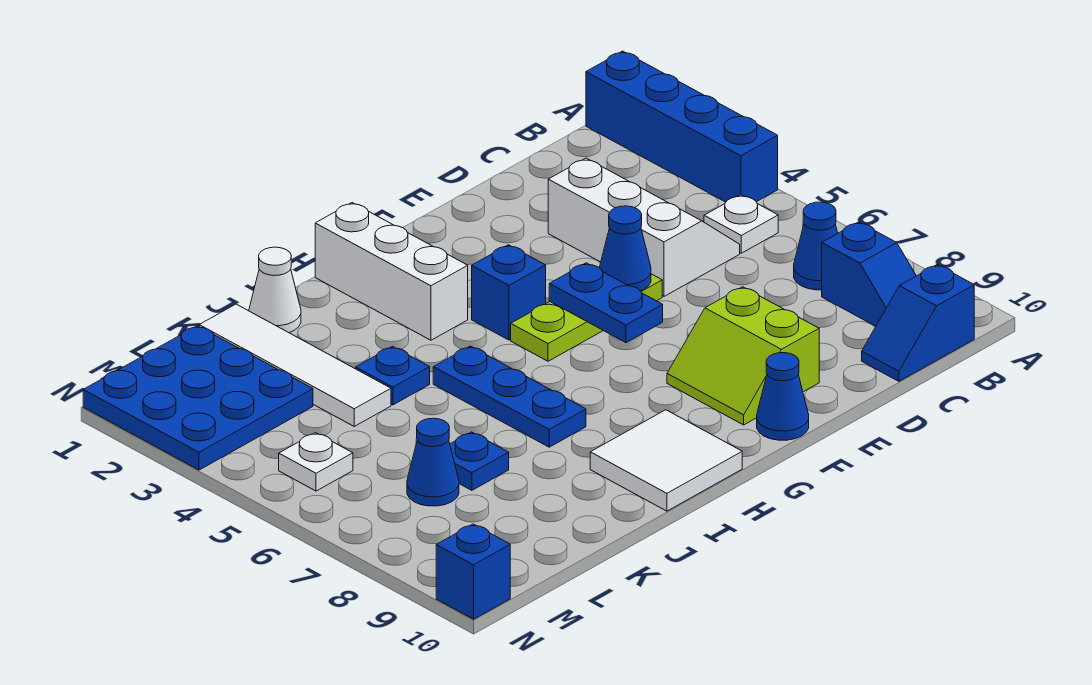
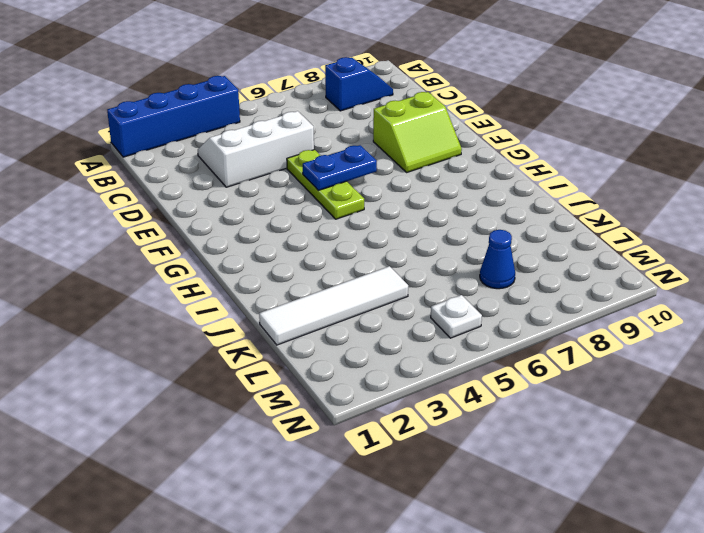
none -> white 1x1 plate [704,195,778,253]
none -> blue 1x1 cone [794,202,838,290]
none -> blue 1x2 slope [862,265,974,381]

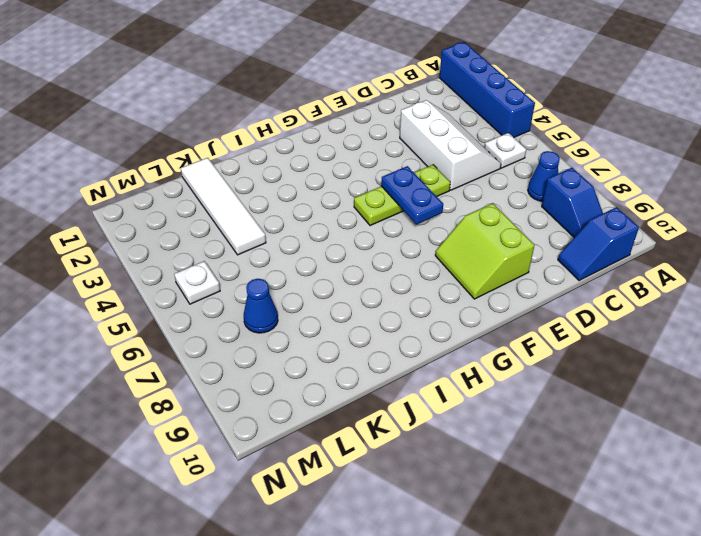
none -> blue 1x1 cone [757,353,809,440]
none -> blue 1x1 brick [472,245,546,340]
none -> white 1x3 brick [315,203,468,340]

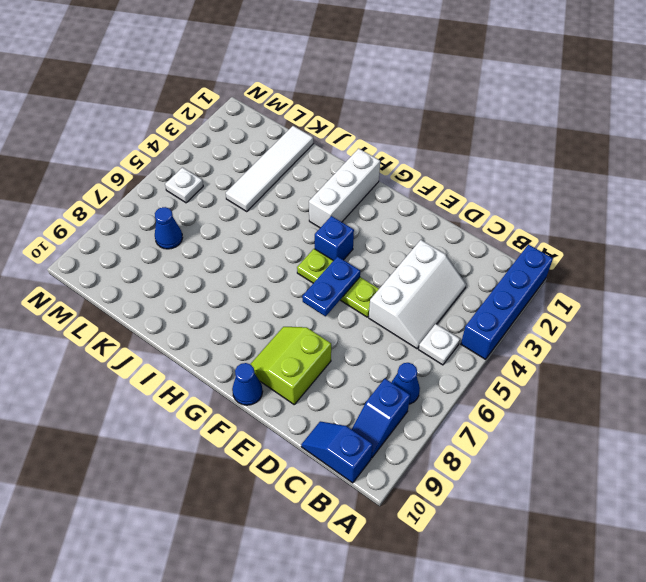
none -> white 2x2 tile [590,410,742,511]
none -> blue 1x3 plate [433,346,586,447]
none -> white 1x1 cone [249,247,301,333]

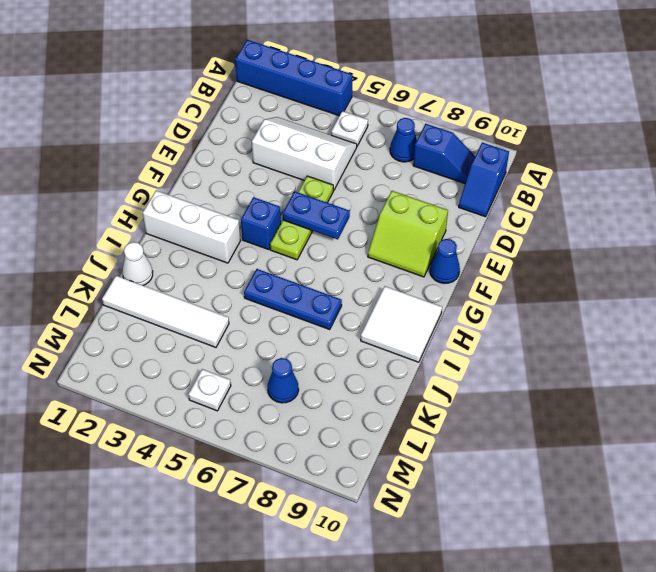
none -> blue 1x1 plate [356,346,430,405]
none -> blue 1x1 plate [450,432,509,490]
none -> blue 3x3 plate [83,326,313,470]

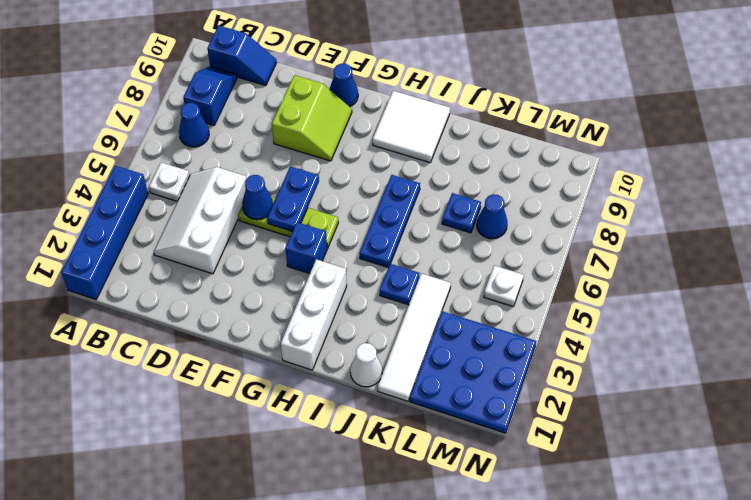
none -> blue 1x1 brick [436,524,510,619]

